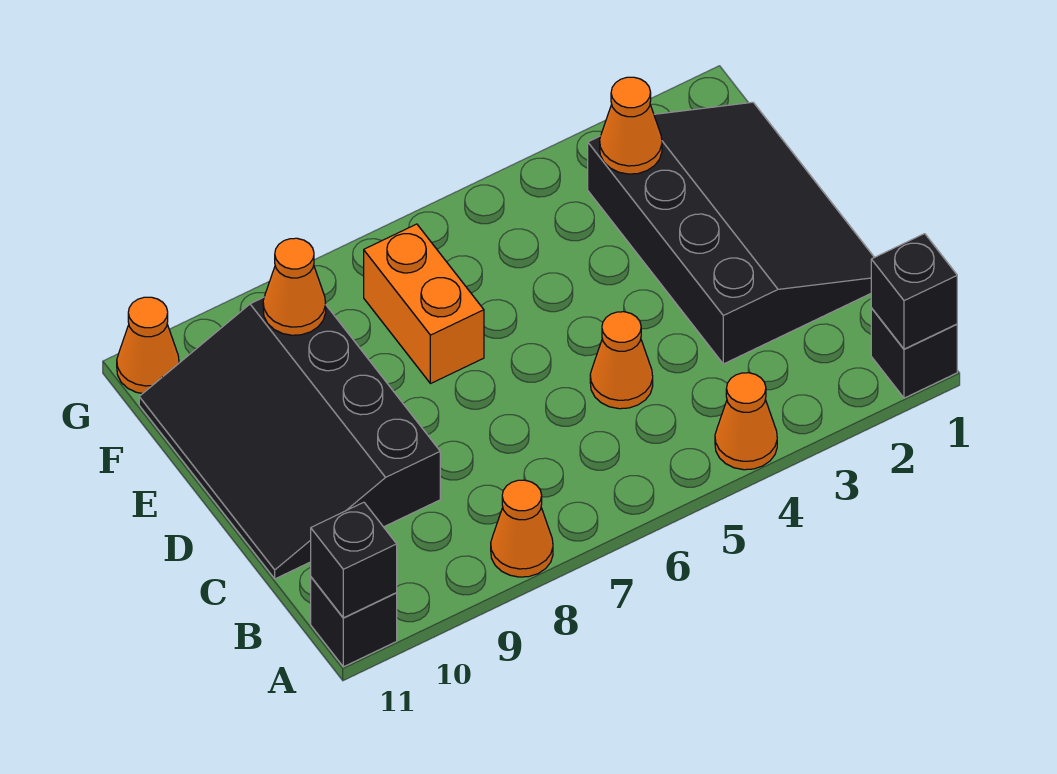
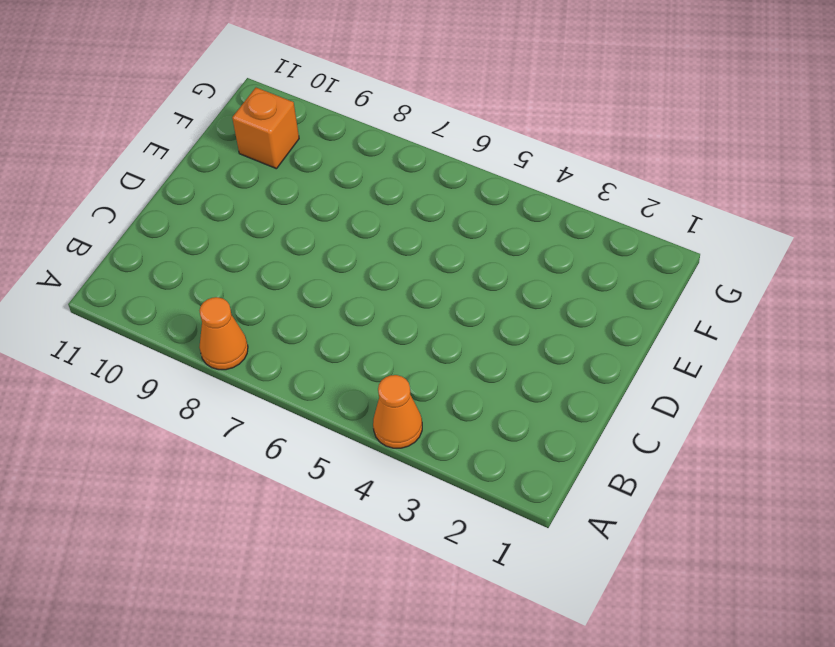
orange 1x1 brick [232,88,299,169] -> black 3x4 slope [139,297,440,579]
none -> black 1x1 brick [871,308,957,398]
none -> black 1x1 brick [311,577,397,667]
none -> black 3x4 slope [588,102,874,364]

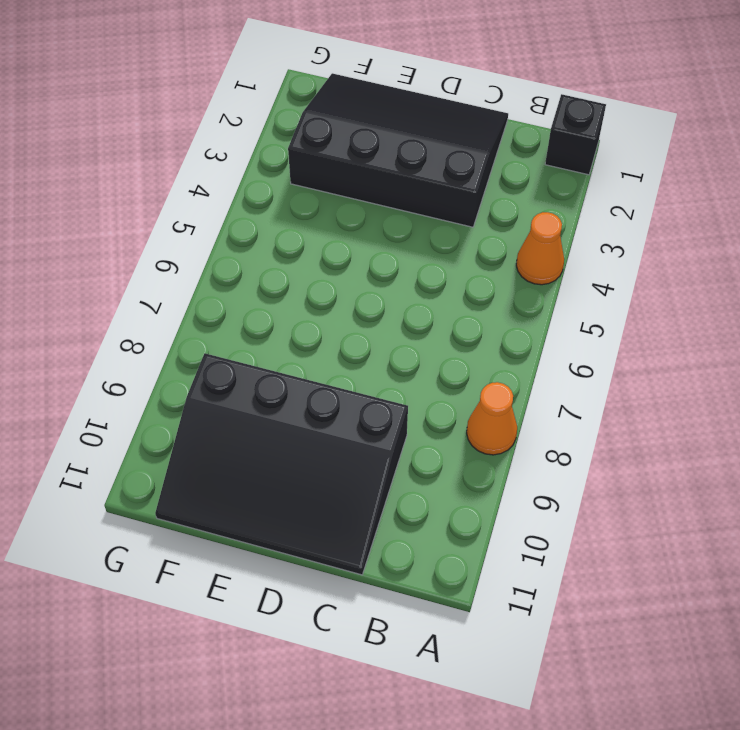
none -> black 1x1 brick [311,577,397,667]
none -> orange 1x1 cone [590,312,653,409]
none -> orange 1x2 brick [364,224,484,384]

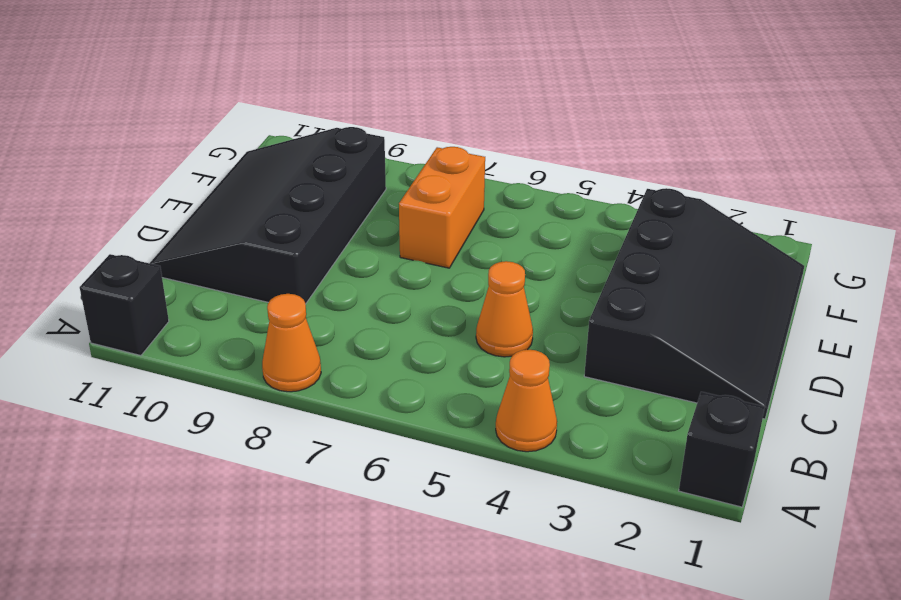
none -> orange 1x1 cone [117,297,179,394]
none -> black 1x1 brick [871,234,957,349]
none -> black 1x1 brick [311,502,397,618]

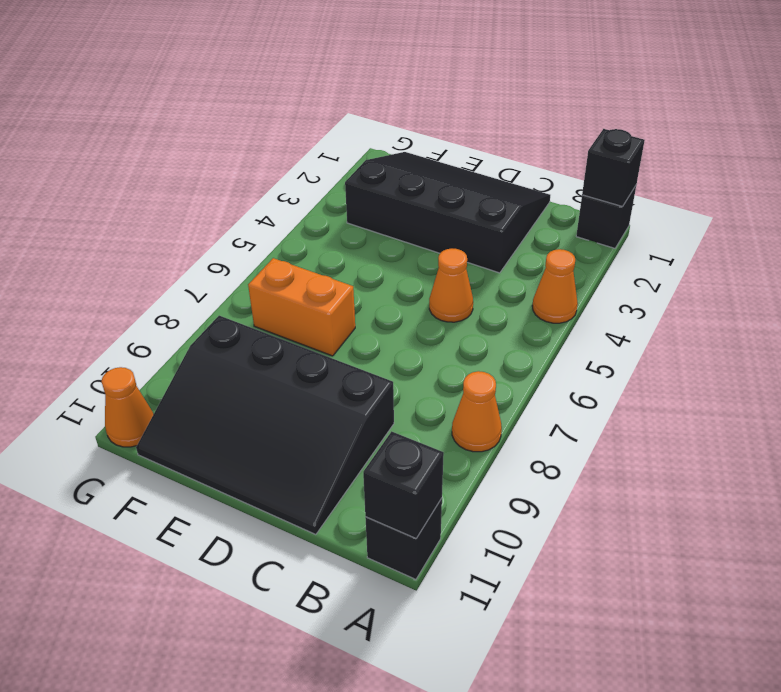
none -> orange 1x1 cone [600,77,662,174]
none -> orange 1x1 cone [263,238,326,335]

